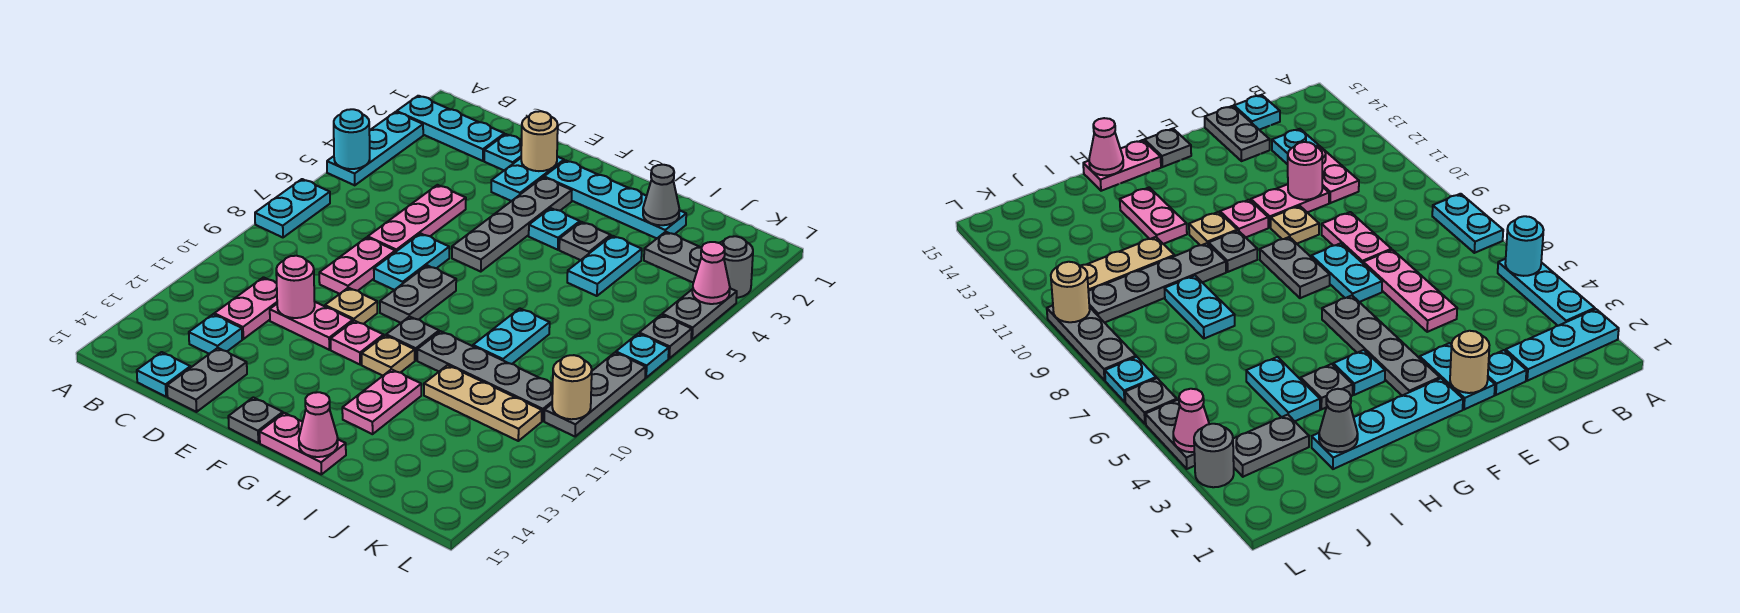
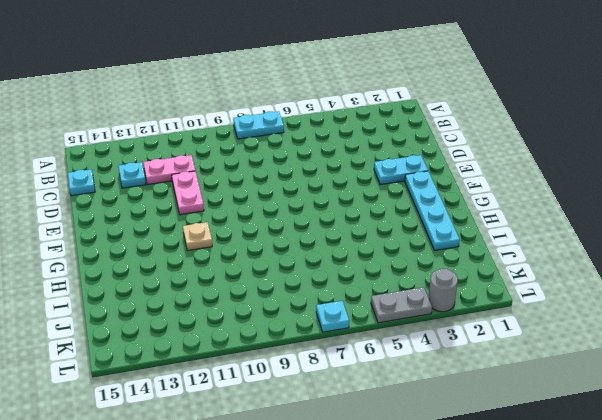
none -> cyan 1x3 plate [397,96,504,161]
none -> cyan 1x3 plate [327,112,423,185]
none -> cyan 1x1 plate [484,134,522,170]
none -> pink 1x3 plate [368,185,466,252]

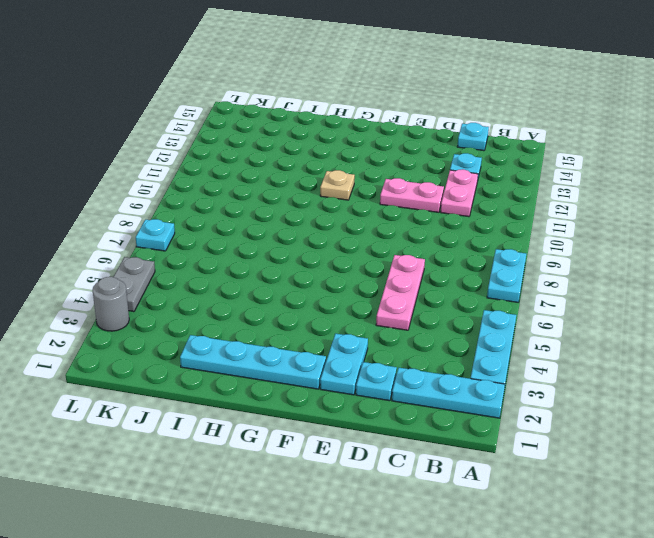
none -> pink 1x2 plate [319,237,395,294]
none -> grey 1x2 plate [167,348,247,412]
none -> cyan 1x2 plate [374,233,449,290]
none -> tan 1x1 plate [325,288,377,324]

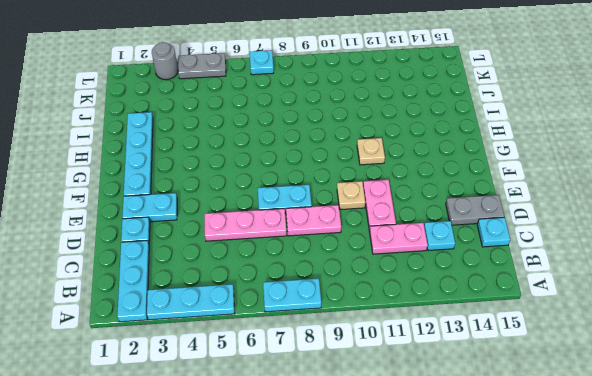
none -> grey 1x4 plate [452,177,572,272]
none -> grey 1x2 plate [380,265,456,323]
none -> pink 1x1 plate [331,321,384,365]
none -> grey 1x1 plate [228,397,283,443]

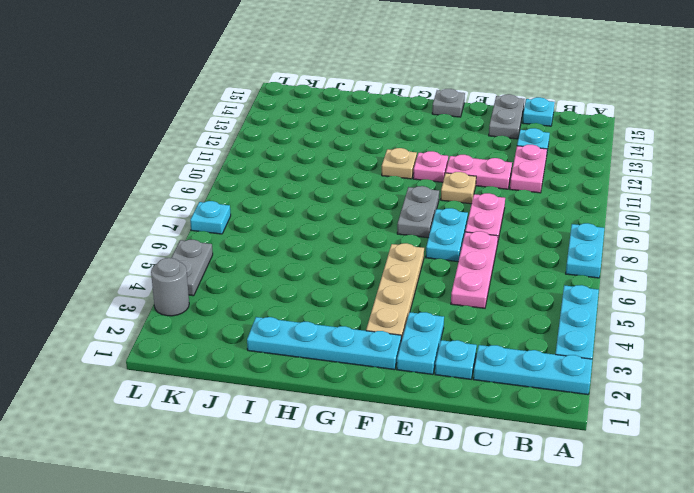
tan 1x4 plate [366,243,424,341] -> grey 1x4 plate [452,177,572,272]
none -> cyan 1x1 plate [529,208,580,250]
none -> grey 1x1 plate [386,316,439,360]
none -> pink 1x2 plate [260,413,346,474]
none -> grey 1x1 plate [559,222,611,260]

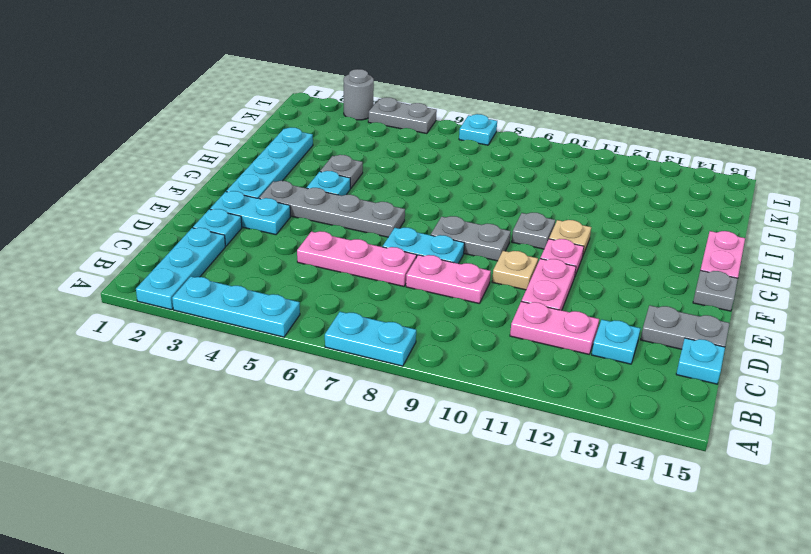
none -> grey 1x4 plate [417,331,553,421]
none -> pink 1x2 plate [342,369,421,434]
none -> cyan 1x2 plate [567,236,642,296]
none -> cyan 1x2 plate [473,308,550,364]

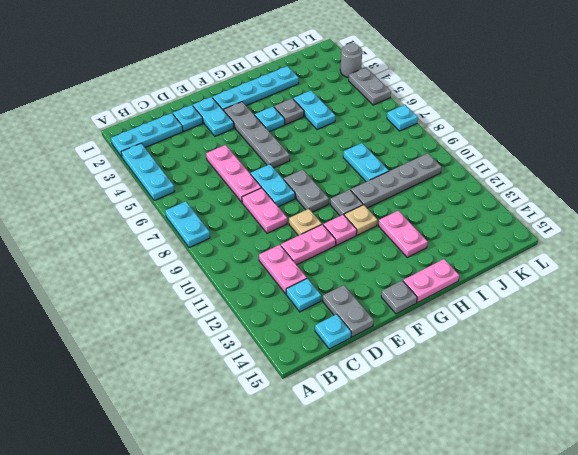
none -> tan 1x3 plate [424,365,542,441]
none -> grey 1x2 plate [644,232,701,283]
none -> grey 1x1 plate [639,315,692,358]
none -> grey 1x3 plate [544,353,646,436]

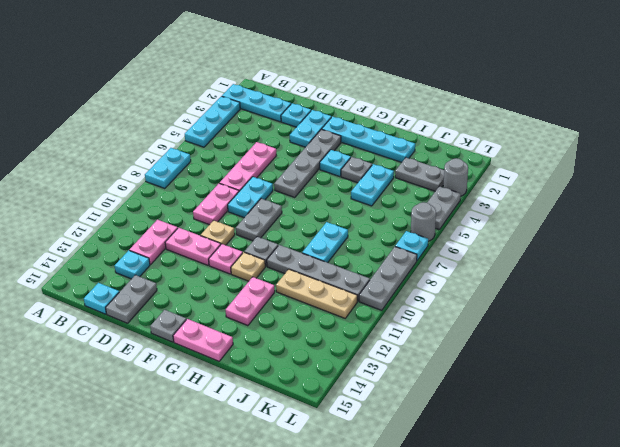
grey 1x1 round brick [411,202,436,241] -> grey 1x1 plate [639,315,692,358]
none -> cyan 1x1 round brick [334,109,370,169]
none -> pink 1x1 round brick [276,256,315,318]
none -> tan 1x1 round brick [521,111,558,171]
none -> pink 1x1 cone [299,392,338,457]

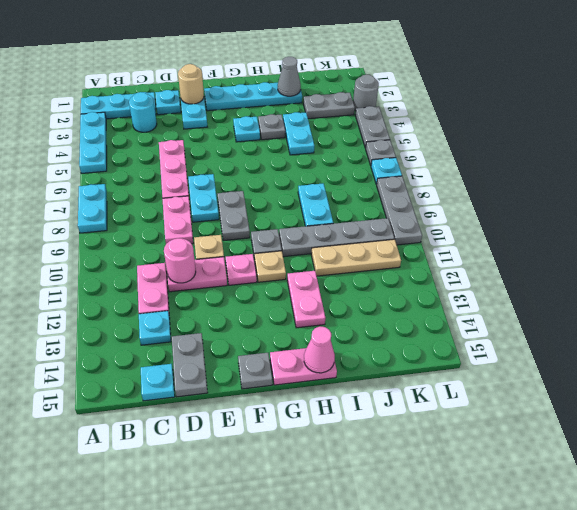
cyan 1x1 round brick [129,92,157,132] -> cyan 1x1 round brick moved to [334,109,370,169]
none -> grey 1x4 plate [452,177,572,272]
none -> pink 1x1 cone [692,242,730,304]
none -> tan 1x1 round brick [552,355,592,419]

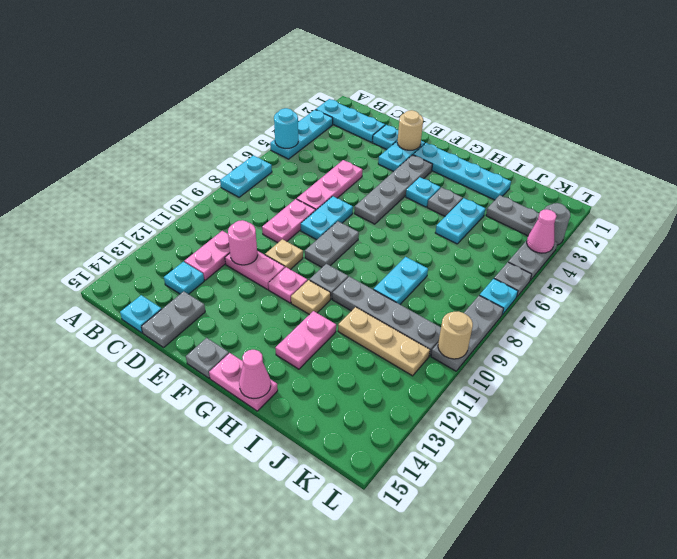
none -> grey 1x1 cone [643,165,679,225]

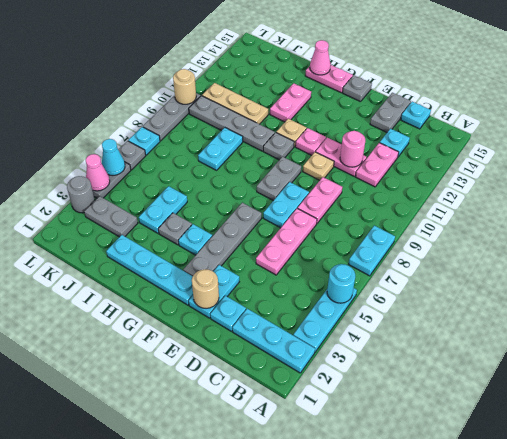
cyan 1x1 cone [102,139,125,175] -> none
none -> grey 1x1 cone [643,165,679,225]

